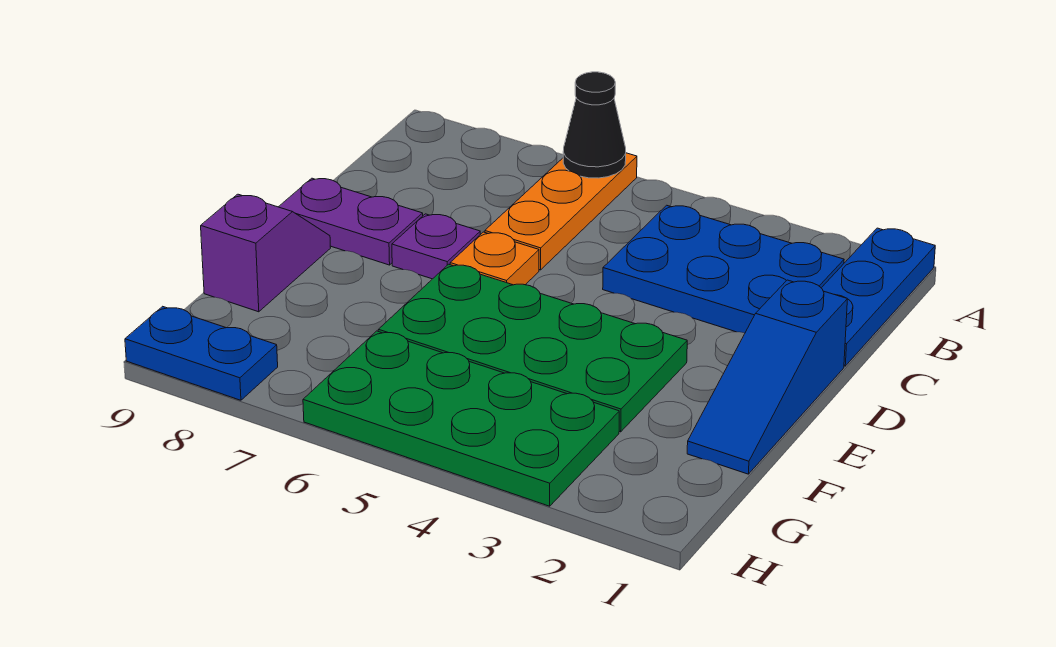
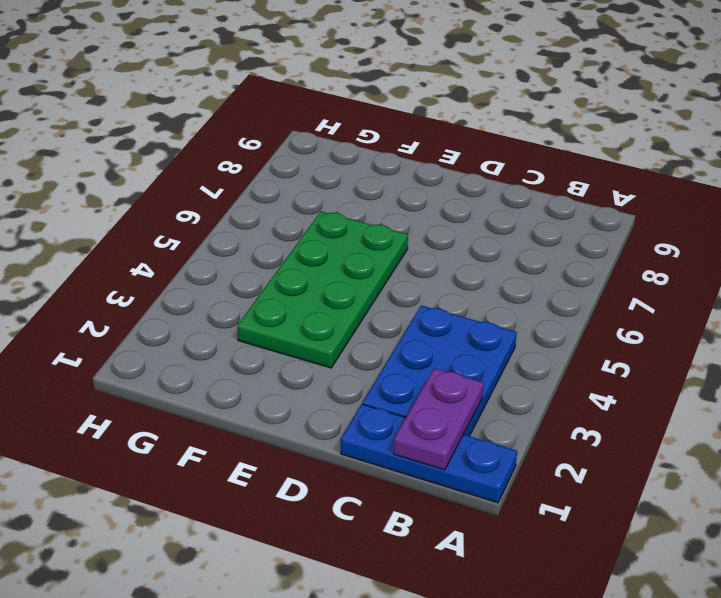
purple 1x2 plate [394,368,484,470] -> purple 1x2 plate moved to [279,178,423,265]
none -> orange 1x3 plate [485,153,637,270]
none -> blue 1x3 slope [687,280,847,474]
none -> orange 1x1 plate [450,232,539,285]

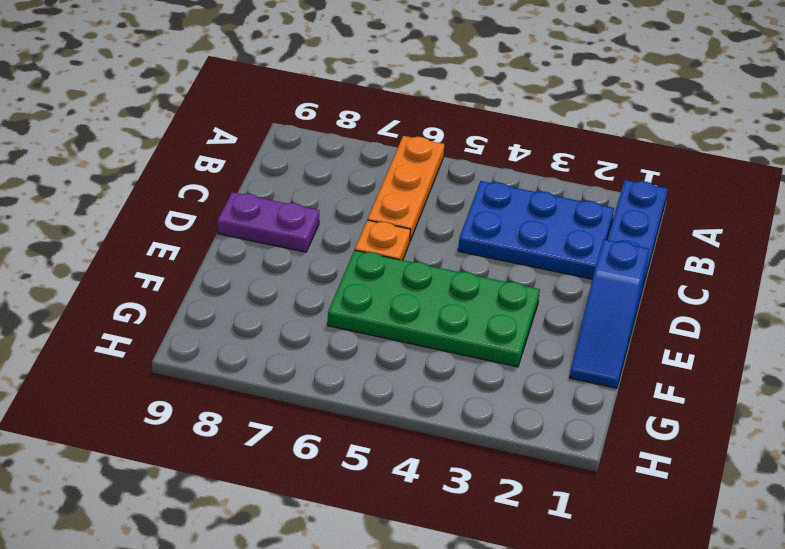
none -> purple 1x1 plate [392,214,480,279]
none -> purple 1x2 slope [201,194,330,312]
none -> green 2x4 plate [303,331,619,506]

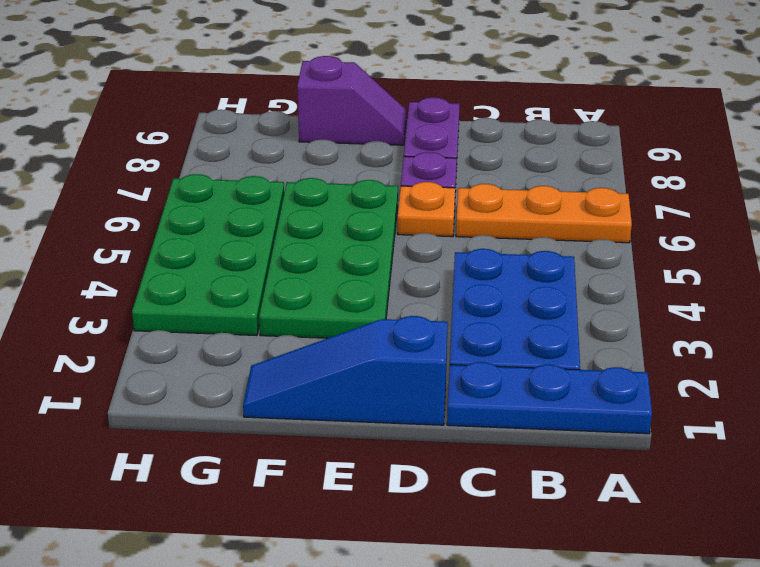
none -> blue 1x2 plate [125,306,278,400]
none -> black 1x1 cone [563,72,626,178]

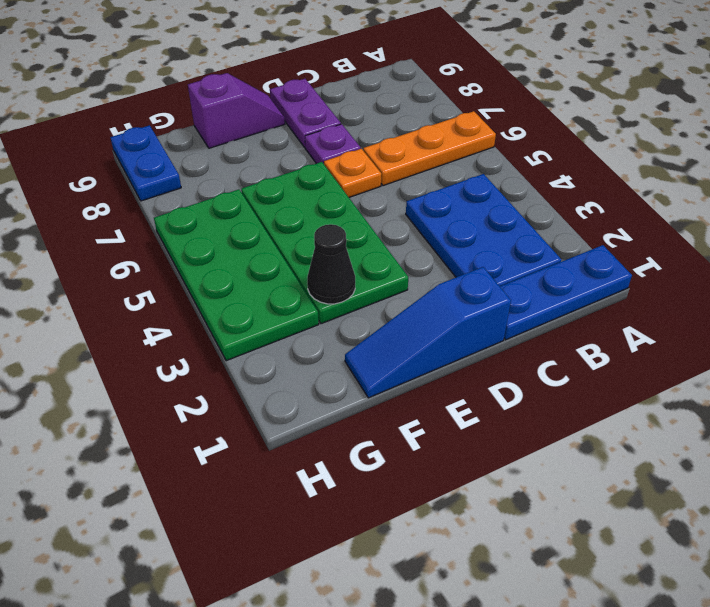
black 1x1 cone [307,224,355,304] -> black 1x1 cone moved to [563,72,626,178]

